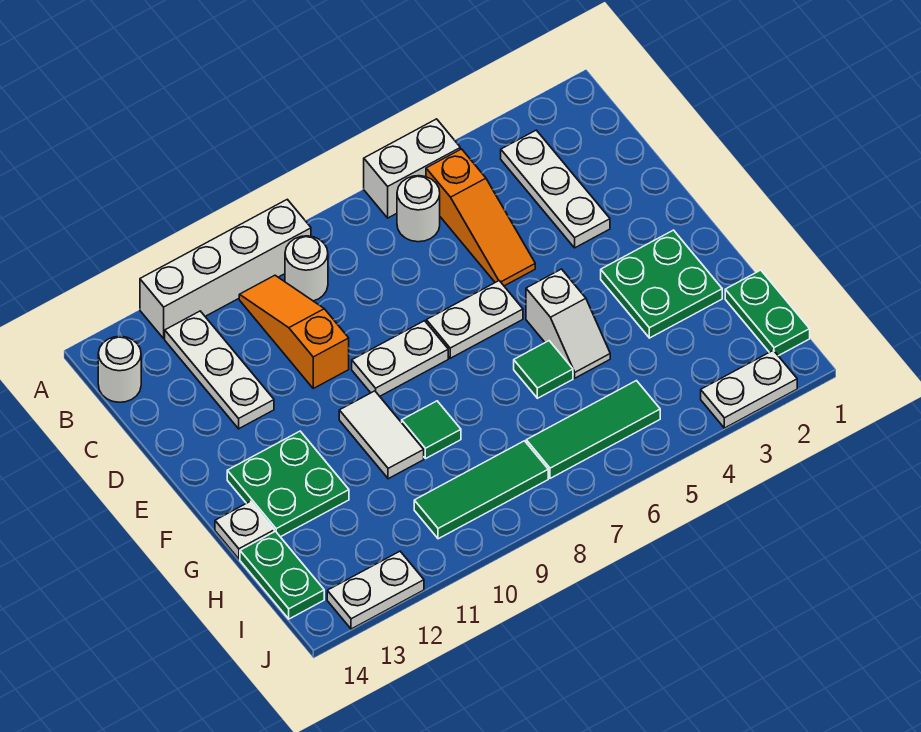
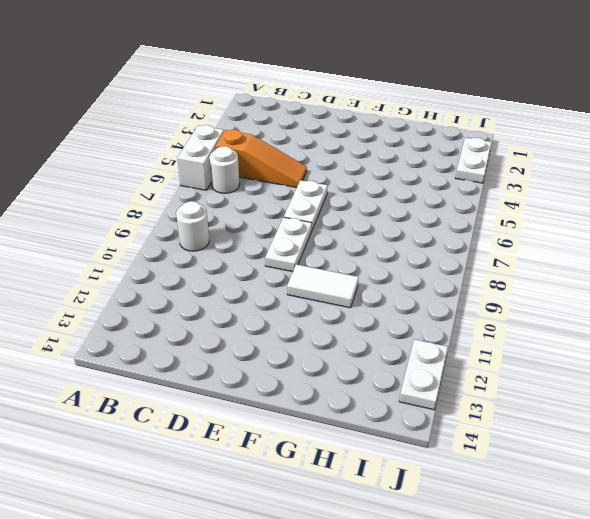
none -> white 1x4 brick [140,199,311,338]
none -> white 1x3 plate [501,130,610,248]
none -> orange 1x3 slope [239,275,349,388]

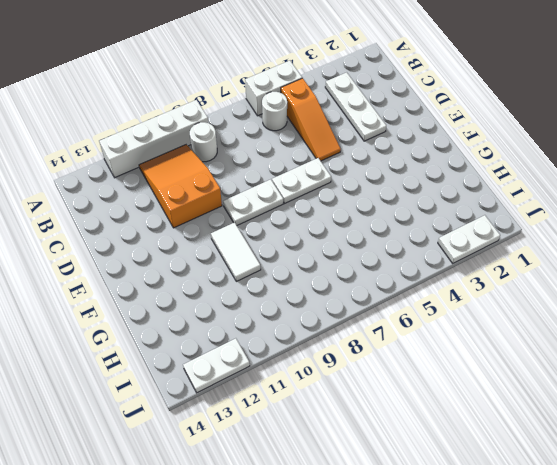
orange 2x3 slope [139,145,222,228] -> orange 1x3 slope [239,275,349,388]
none -> white 1x3 plate [165,311,274,429]
none -> white 1x1 round brick [98,336,141,402]
none -> green 2x2 plate [601,230,722,338]

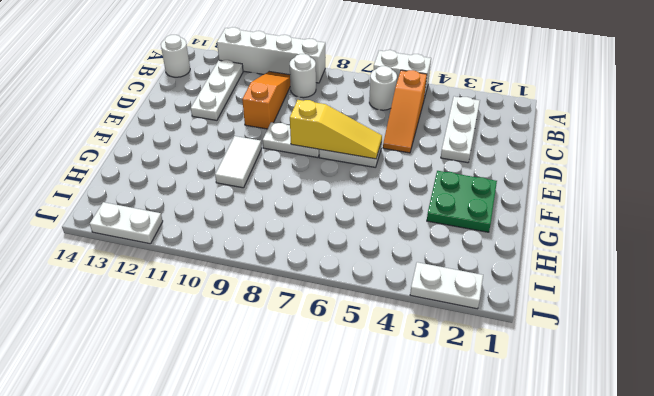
yellow 1x3 slope [290,100,382,159] -> none
none -> white 1x2 slope [526,269,610,378]
none -> green 2x2 plate [227,431,349,537]
none -> green 1x1 tile [514,341,573,398]

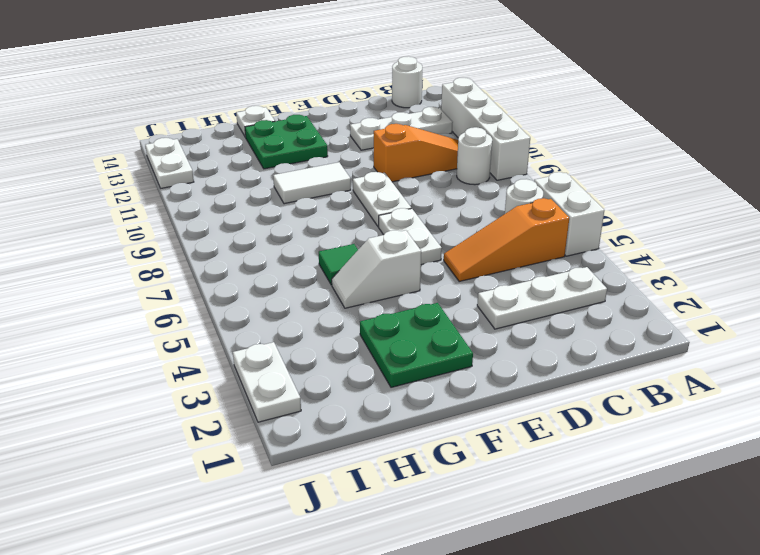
none -> green 1x1 tile [402,401,461,459]
none -> green 1x2 plate [725,270,810,356]
none -> green 1x2 plate [240,531,324,619]

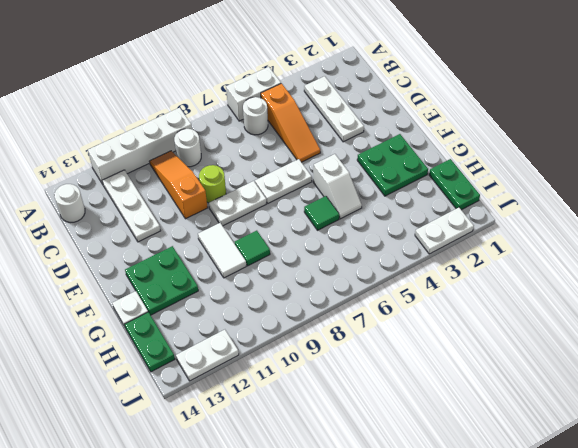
lime 1x1 round brick [199,165,226,203] -> none
none -> green 1x3 tile [526,381,660,478]
none -> green 1x3 tile [414,441,548,539]

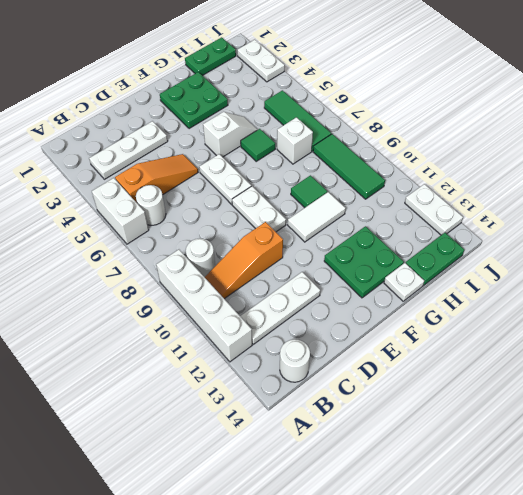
white 1x1 brick [277,117,313,164] -> none

